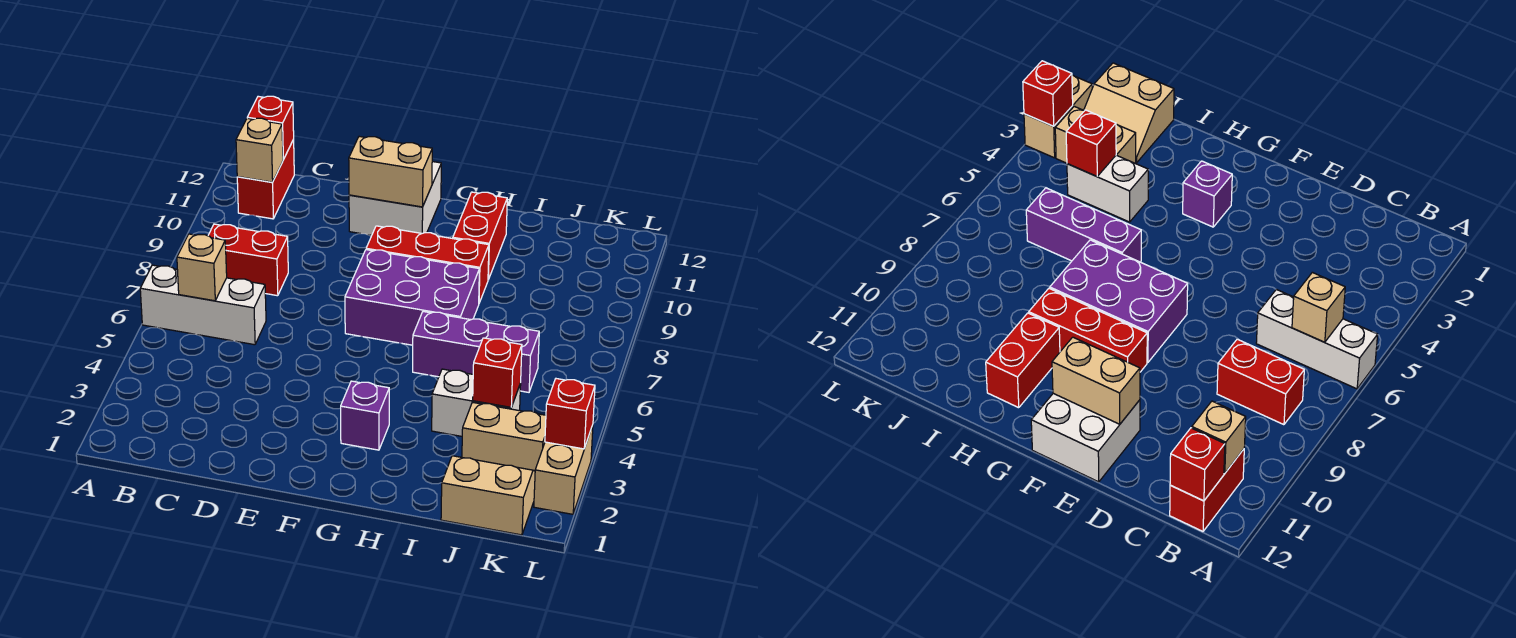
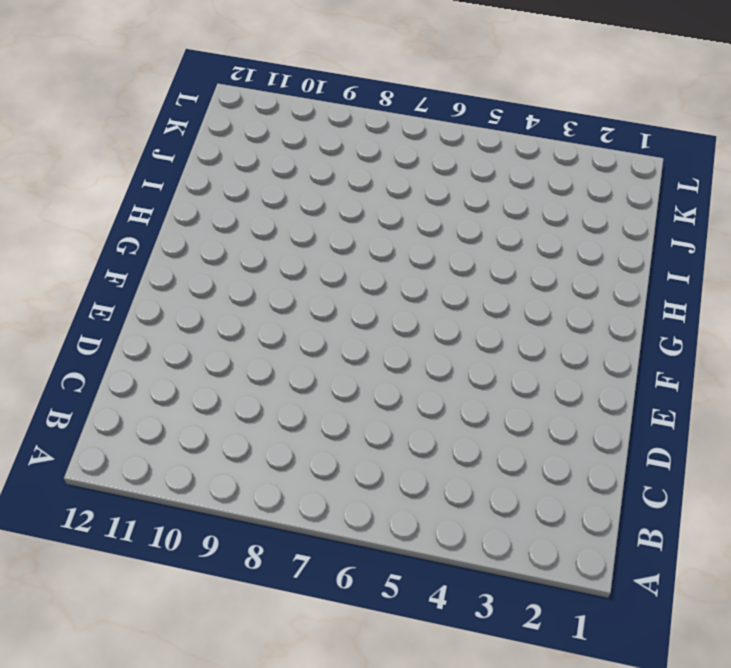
none -> white 1x3 brick [140,265,266,345]
none -> red 1x2 brick [208,224,288,296]
none -> red 1x2 brick [237,140,294,219]

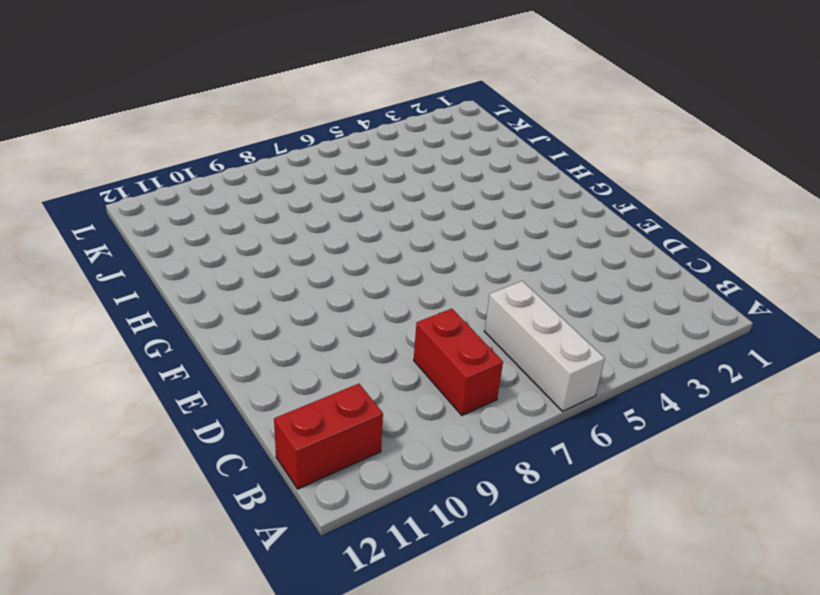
none -> white 2x2 brick [349,162,441,235]
none -> purple 2x3 brick [345,250,479,345]
none -> red 1x3 brick [366,226,489,303]

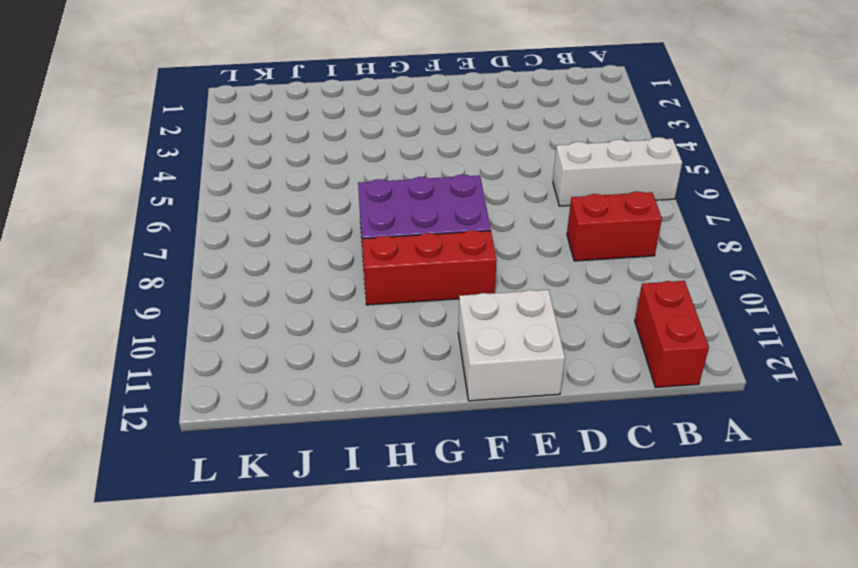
none -> purple 1x1 brick [341,381,389,450]
none -> purple 1x3 brick [413,312,539,392]
none -> red 1x2 brick [453,192,507,280]

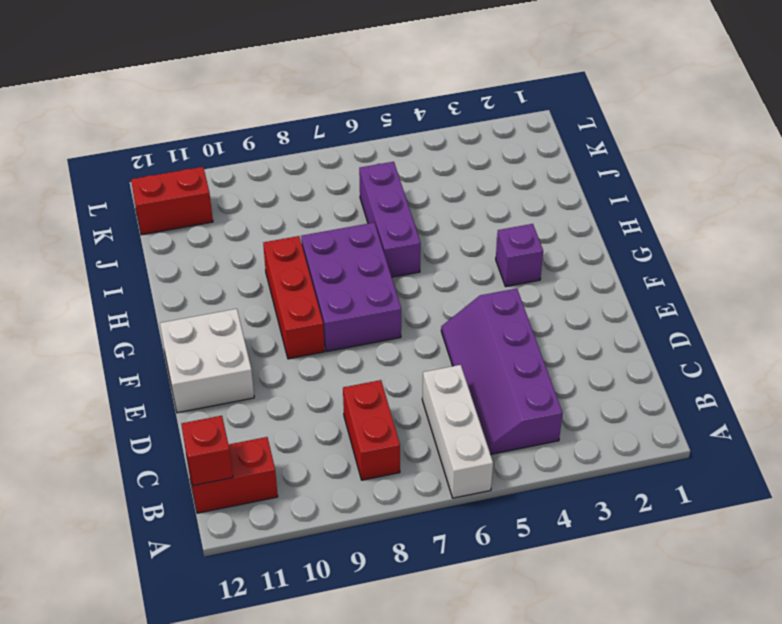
purple 2x4 slope [441,289,563,454] -> none
red 1x2 brick [131,167,213,235] -> red 1x2 brick moved to [453,192,507,280]
none -> white 1x2 brick [432,369,521,436]
none -> tan 2x2 slope [441,456,535,535]
none -> tan 1x2 brick [462,402,546,471]

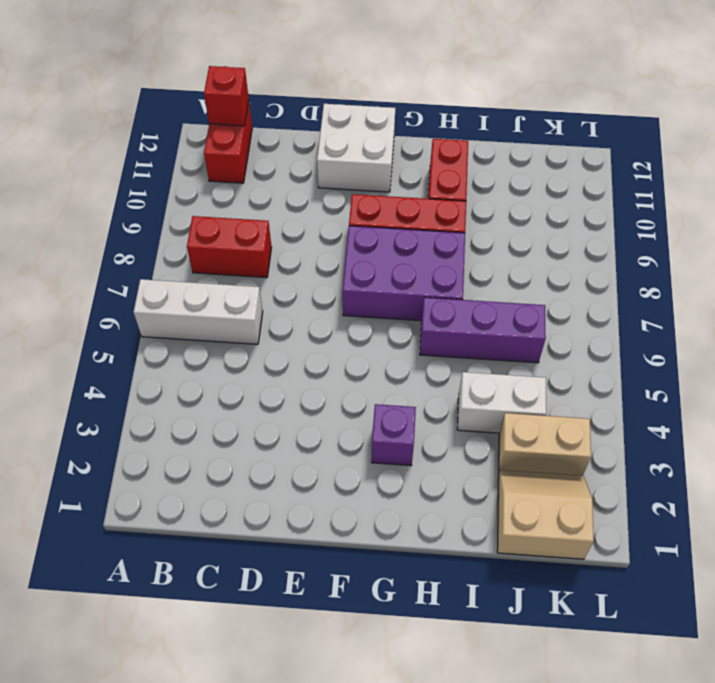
none -> tan 1x2 brick [534,425,593,514]
none -> tan 1x1 brick [177,234,227,301]
none -> tan 1x1 brick [236,118,283,182]

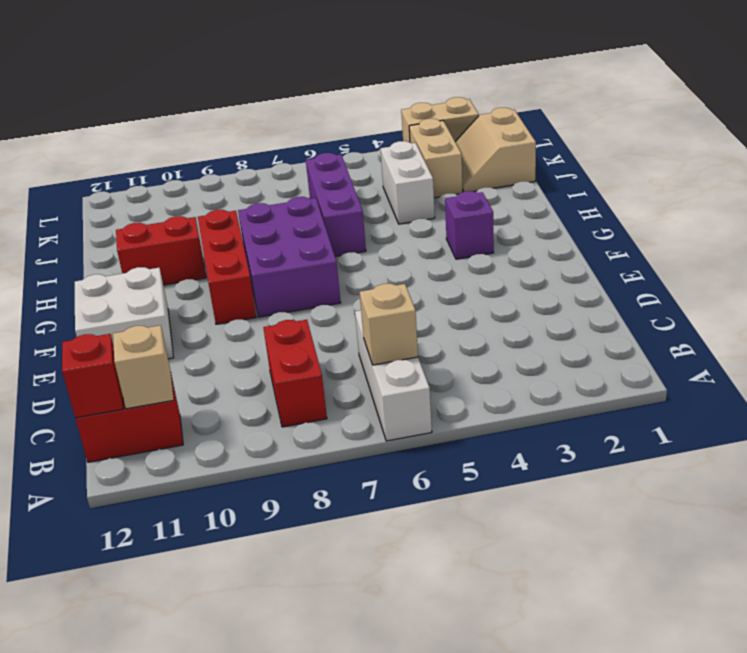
none -> tan 1x2 brick [349,137,432,207]
none -> red 1x1 brick [473,338,522,407]
none -> red 1x1 brick [545,379,595,449]

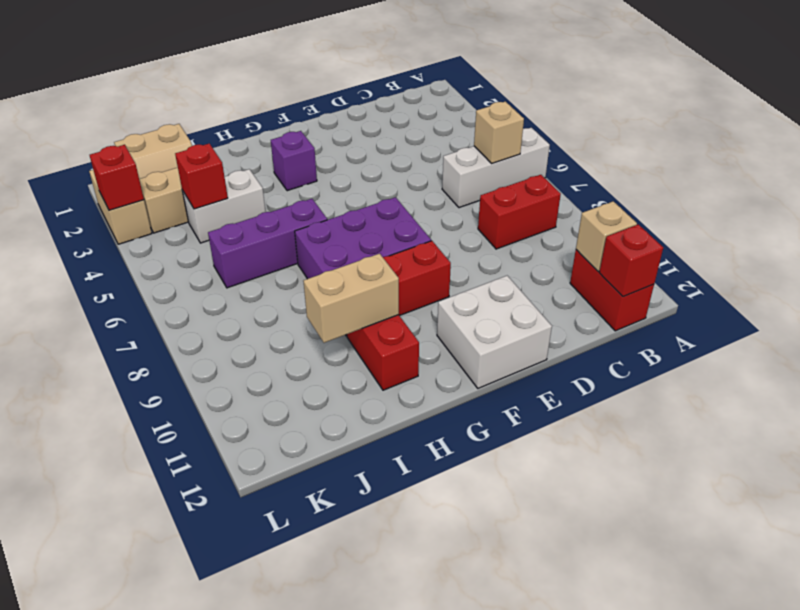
tan 1x2 brick [303,254,399,343] -> tan 1x2 brick moved to [349,137,432,207]

